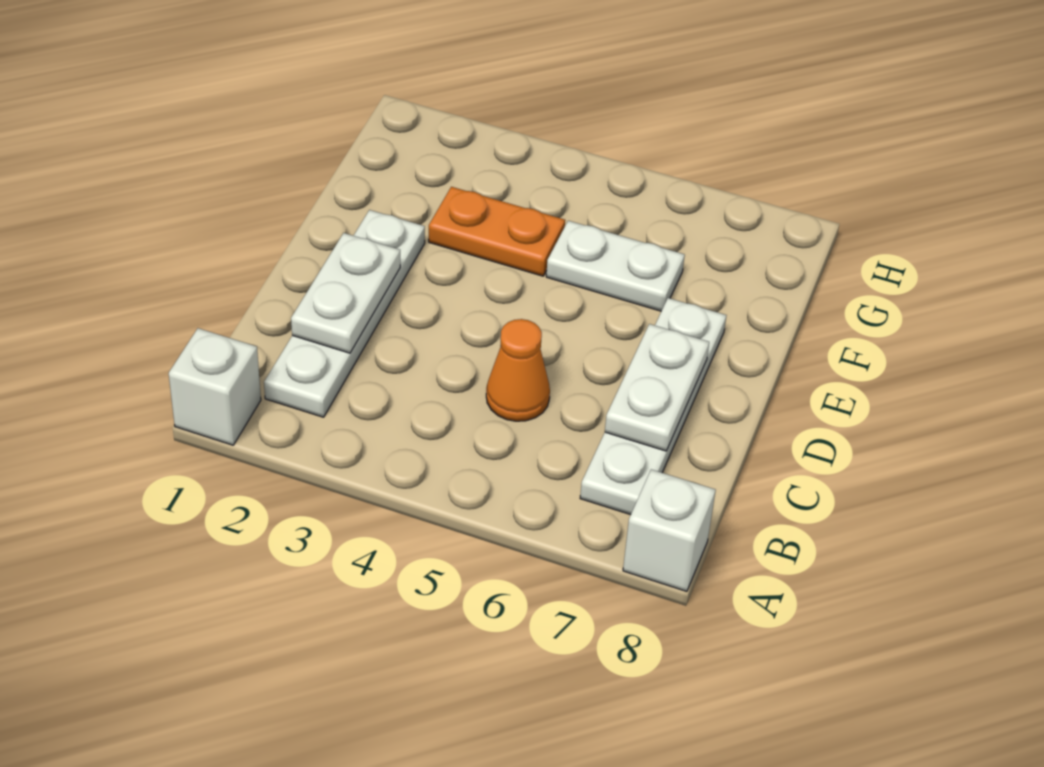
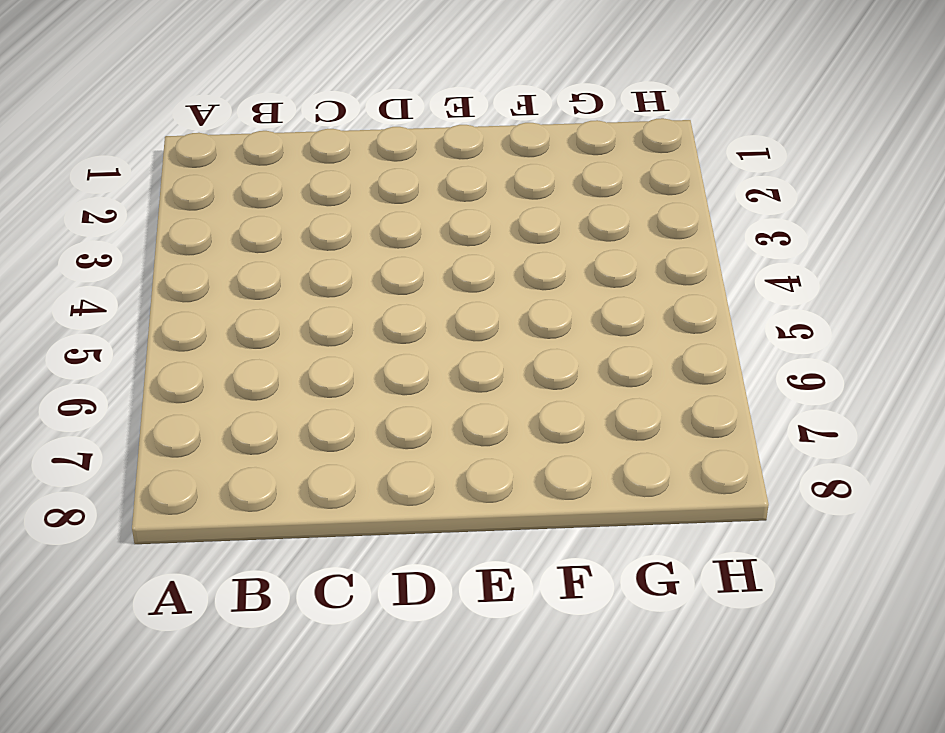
none -> white 1x1 brick [169,328,261,445]
none -> white 1x1 brick [623,469,716,591]

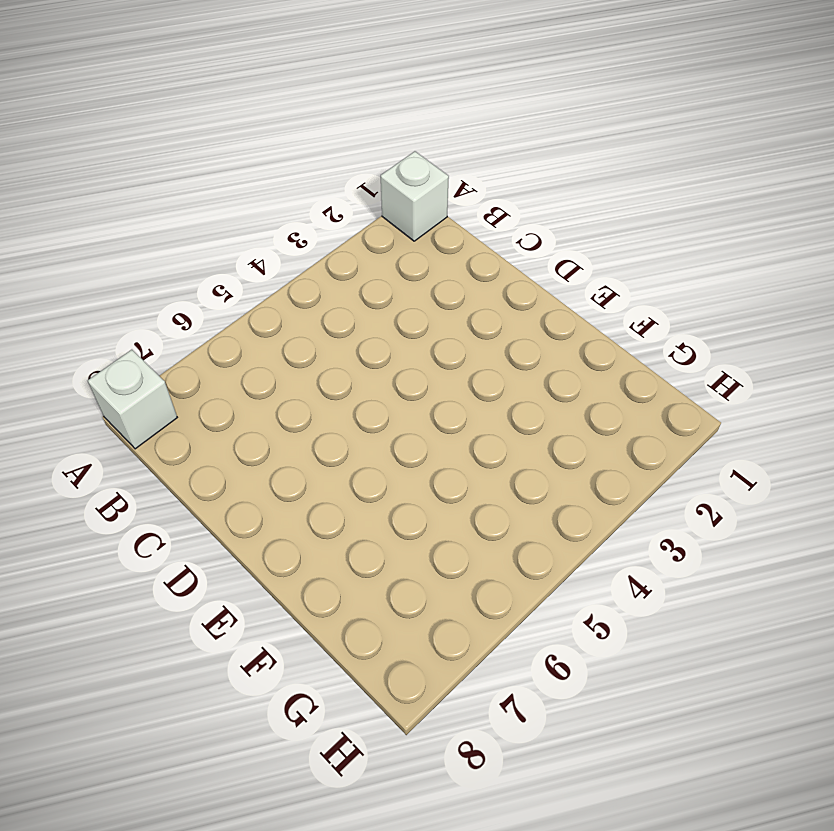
none -> white 1x4 plate [264,210,425,417]
none -> white 1x4 plate [580,298,726,515]

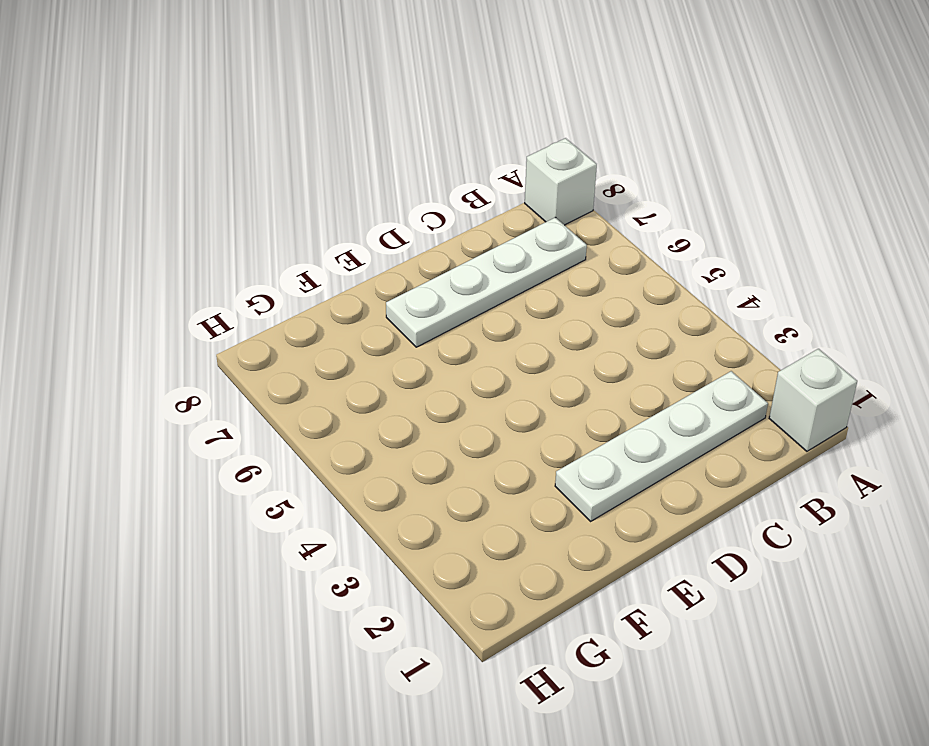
none -> orange 1x1 cone [486,319,550,421]
none -> orange 1x2 plate [429,187,565,276]

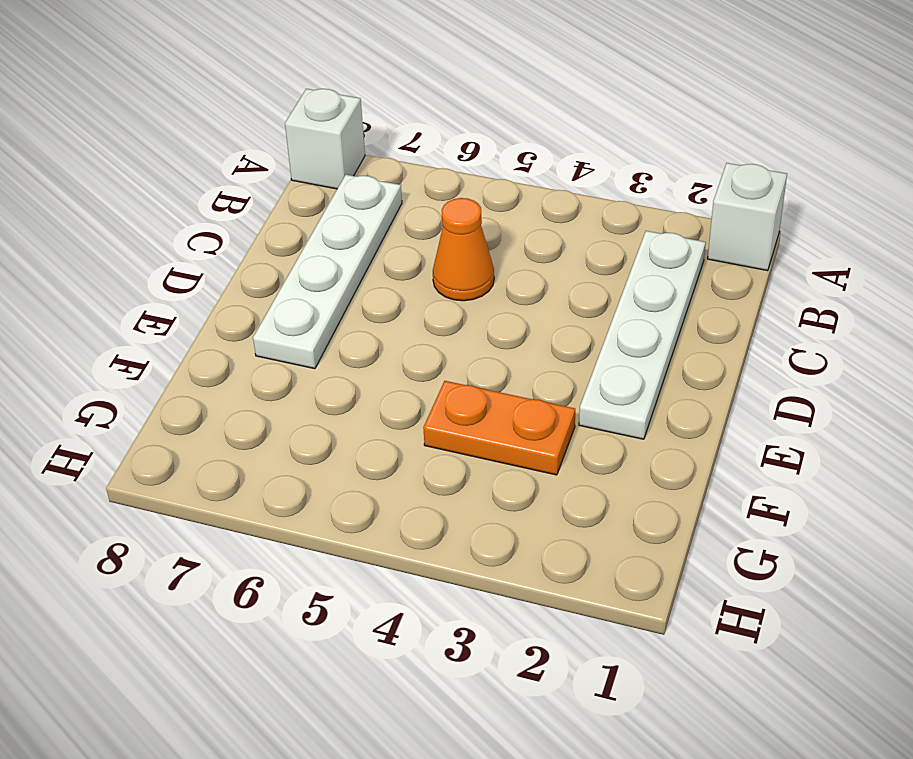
none -> white 1x2 plate [546,221,685,311]
none -> white 1x2 plate [291,233,400,353]

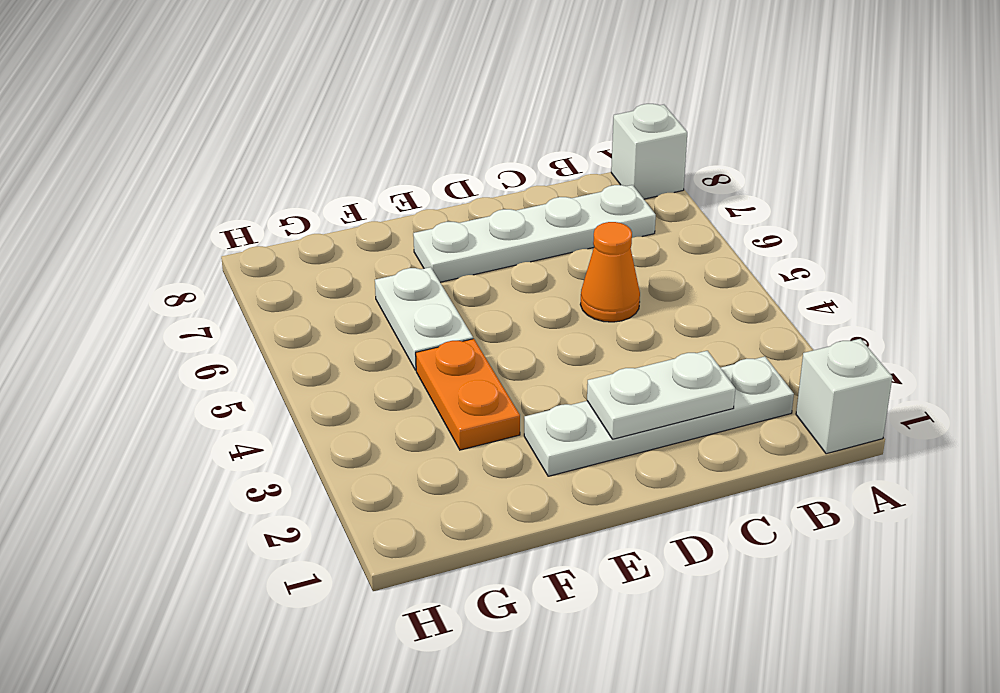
none -> white 1x2 plate [605,324,709,451]

